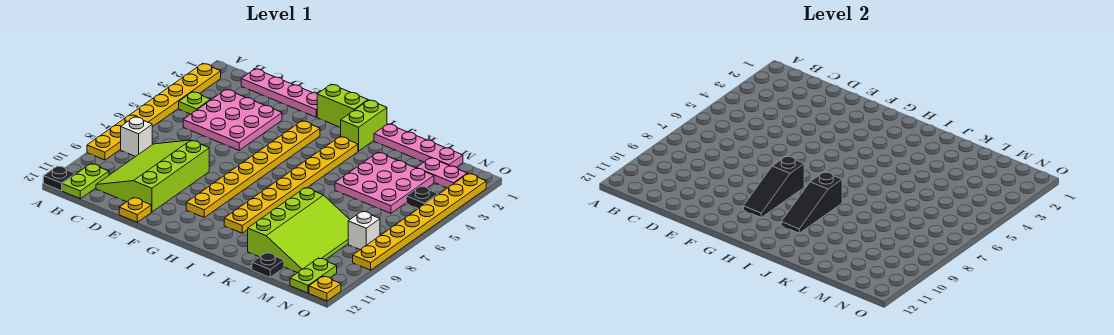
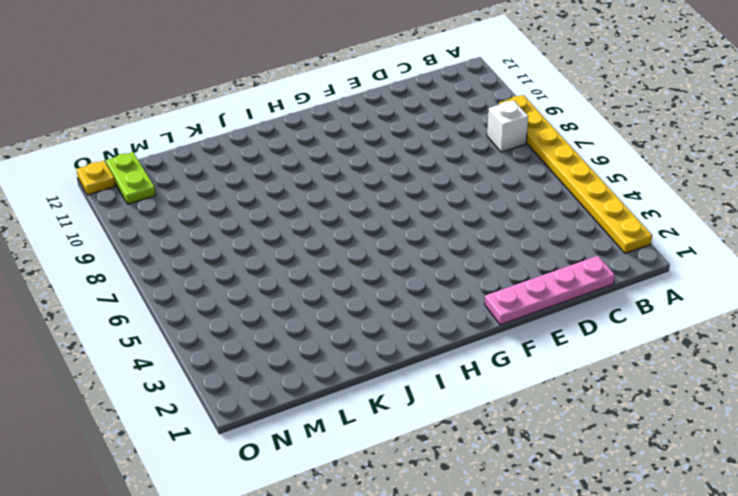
none -> black 1x1 plate [43,166,75,191]
none -> lime 1x1 plate [179,92,211,114]
none -> lime 1x2 plate [62,164,109,199]

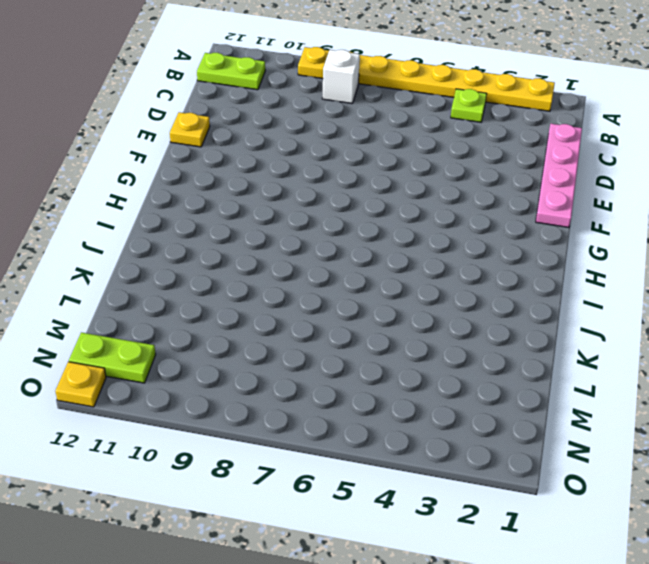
none -> black 1x1 plate [43,166,75,191]
none -> pink 3x3 plate [183,89,282,150]
none -> lime 3x4 slope [96,140,209,212]

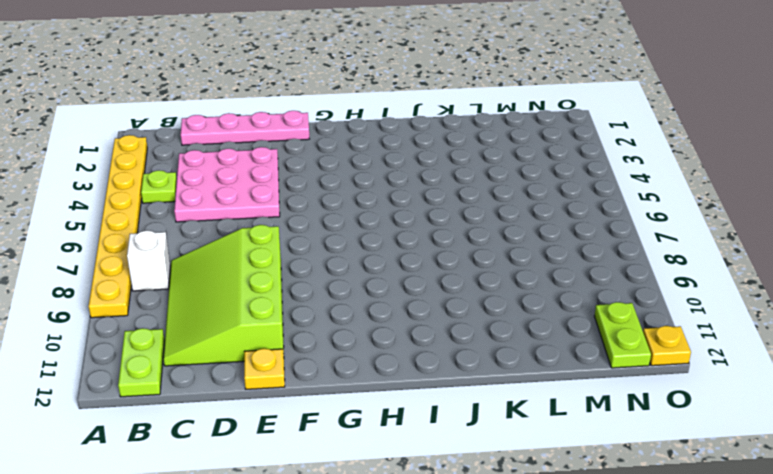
none -> black 1x1 plate [43,166,75,191]
none -> lime 1x2 brick [317,84,368,127]
none -> yellow 1x8 plate [186,121,320,217]

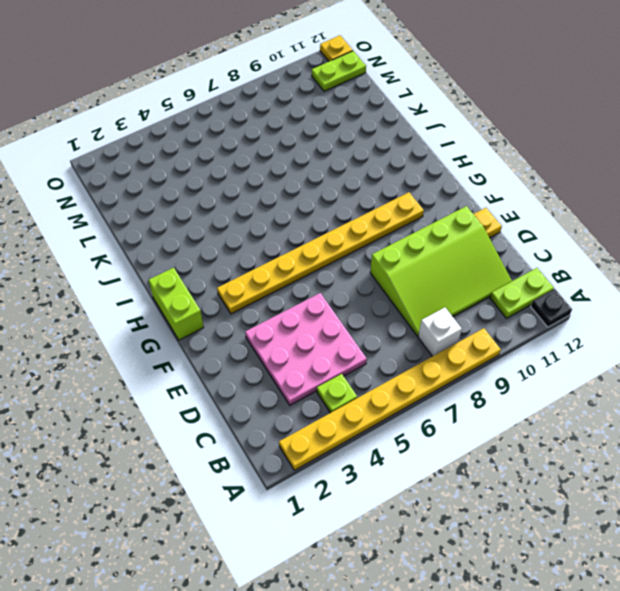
none -> pink 1x4 plate [241,69,317,117]
none -> lime 1x2 brick [341,100,387,151]
none -> yellow 1x8 plate [224,137,358,233]

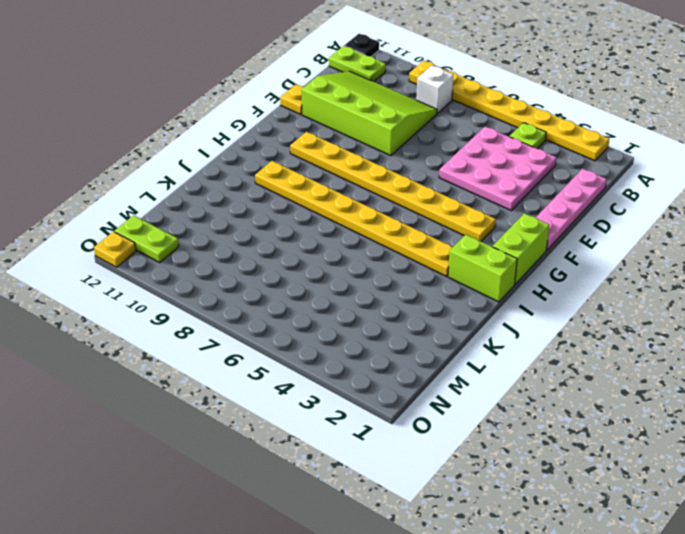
none -> pink 1x4 plate [374,124,463,167]
none -> pink 3x3 plate [335,153,434,213]
none -> lime 3x4 slope [248,188,350,273]

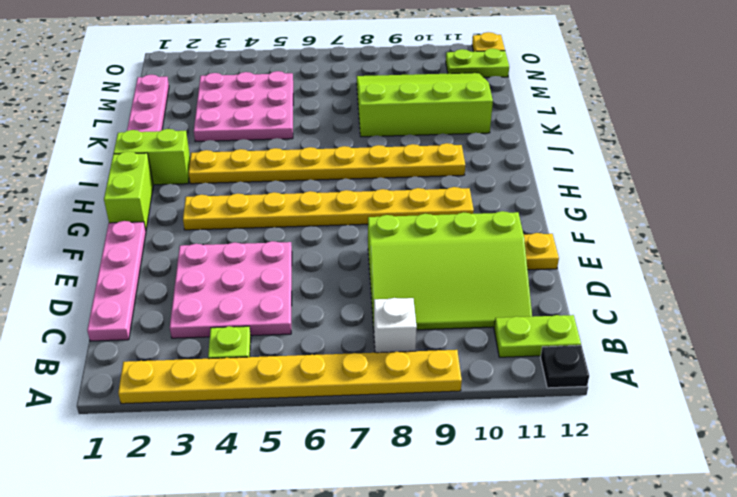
none -> black 1x1 plate [252,253,284,277]
none -> pink 1x2 plate [417,158,467,188]
none -> black 1x1 plate [406,186,438,209]

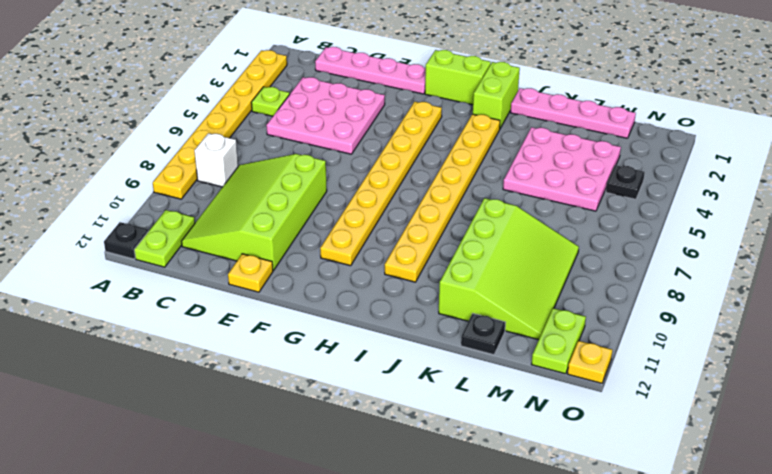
none -> pink 1x2 plate [417,158,467,188]
none -> white 1x1 brick [348,211,380,250]
none -> yellow 1x8 plate [353,174,486,270]

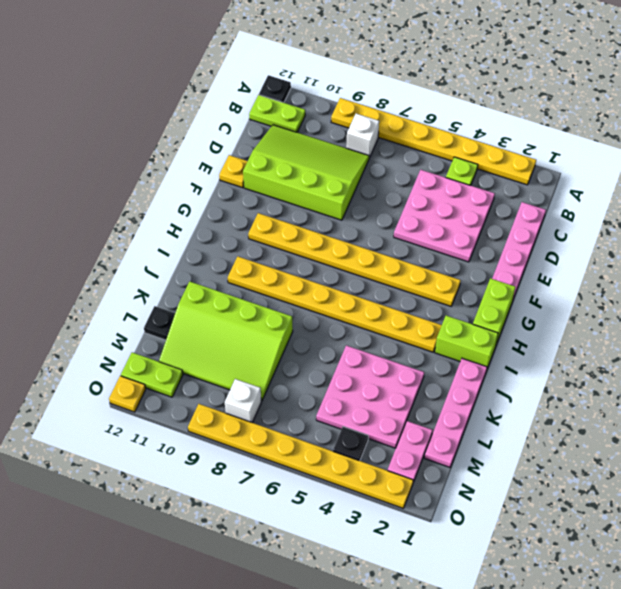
none -> black 1x3 slope [743,156,804,217]
none -> black 1x3 slope [781,172,842,233]

